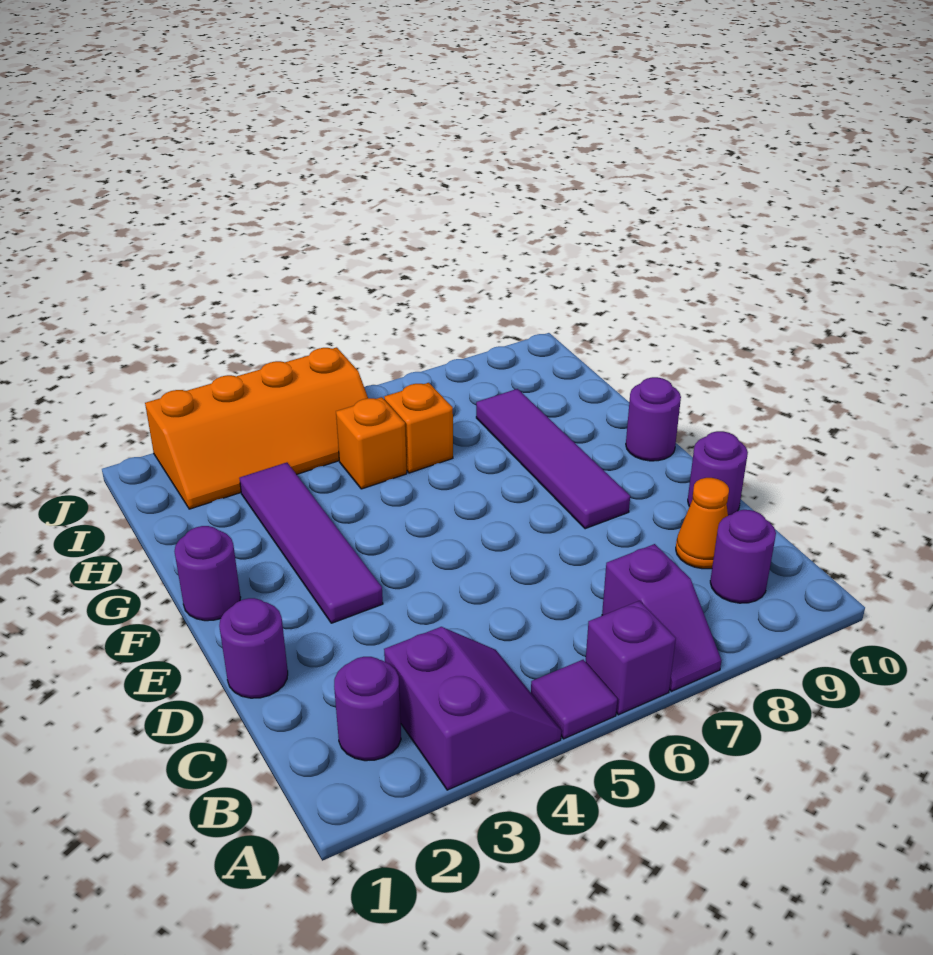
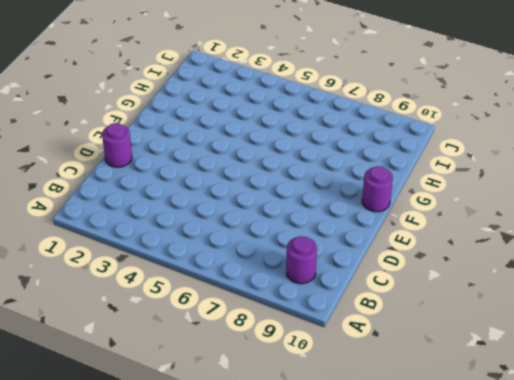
none -> purple 2x2 slope [384,627,561,790]
none -> purple 1x1 tile [531,660,617,739]
none -> purple 1x1 brick [586,601,676,715]

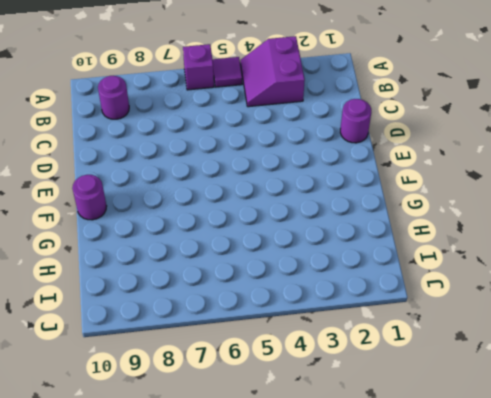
none -> purple 1x2 slope [602,544,721,691]
none -> purple 1x1 round brick [334,657,401,761]
none -> orange 1x1 cone [676,478,729,569]

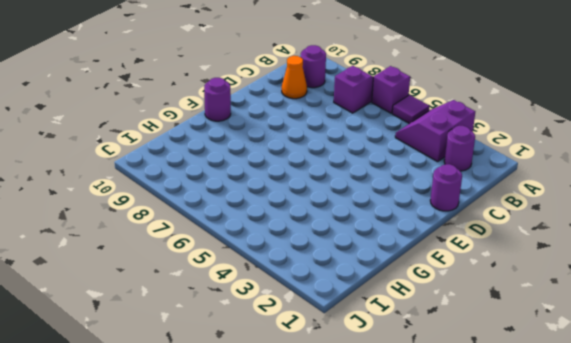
none -> purple 1x1 round brick [688,431,748,515]
none -> purple 1x4 tile [239,463,383,623]
none -> purple 1x4 tile [476,389,630,529]

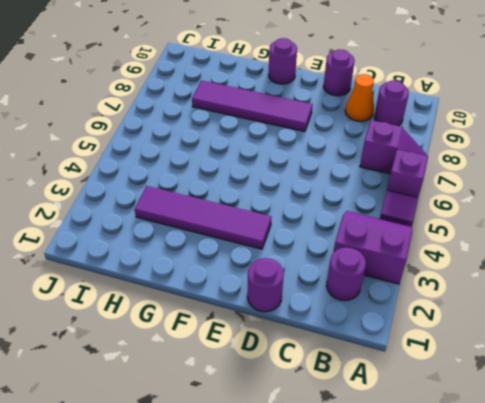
none -> purple 1x1 round brick [174,526,241,621]
none -> orange 1x1 brick [336,397,407,489]
none -> orange 1x1 brick [384,383,453,473]

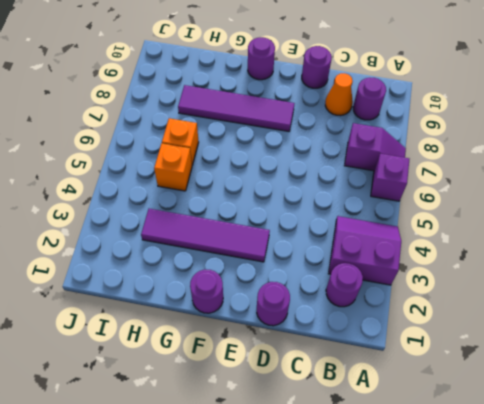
none -> purple 1x1 tile [531,660,617,739]
none -> orange 2x4 slope [145,347,368,509]

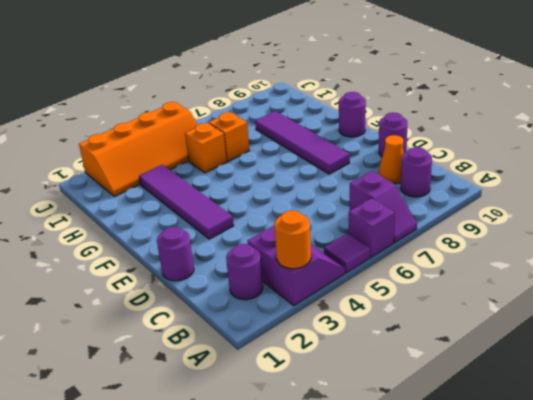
orange 1x1 round brick [274,211,311,269] -> none
none -> purple 1x1 round brick [174,526,241,621]

